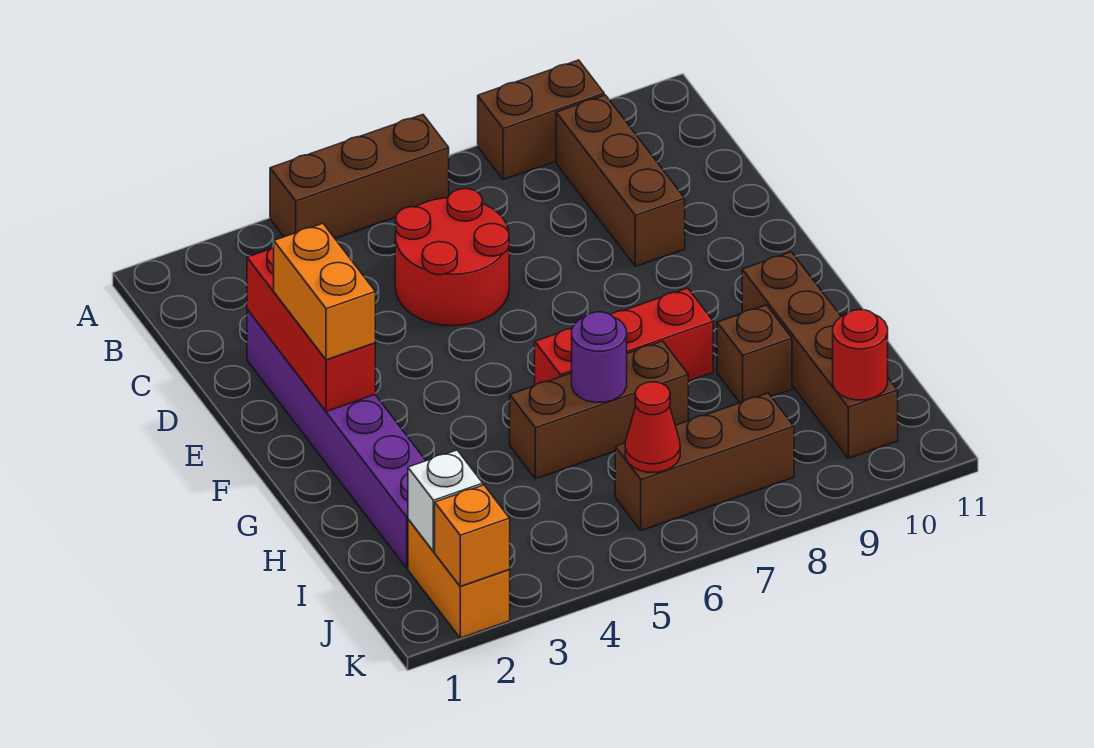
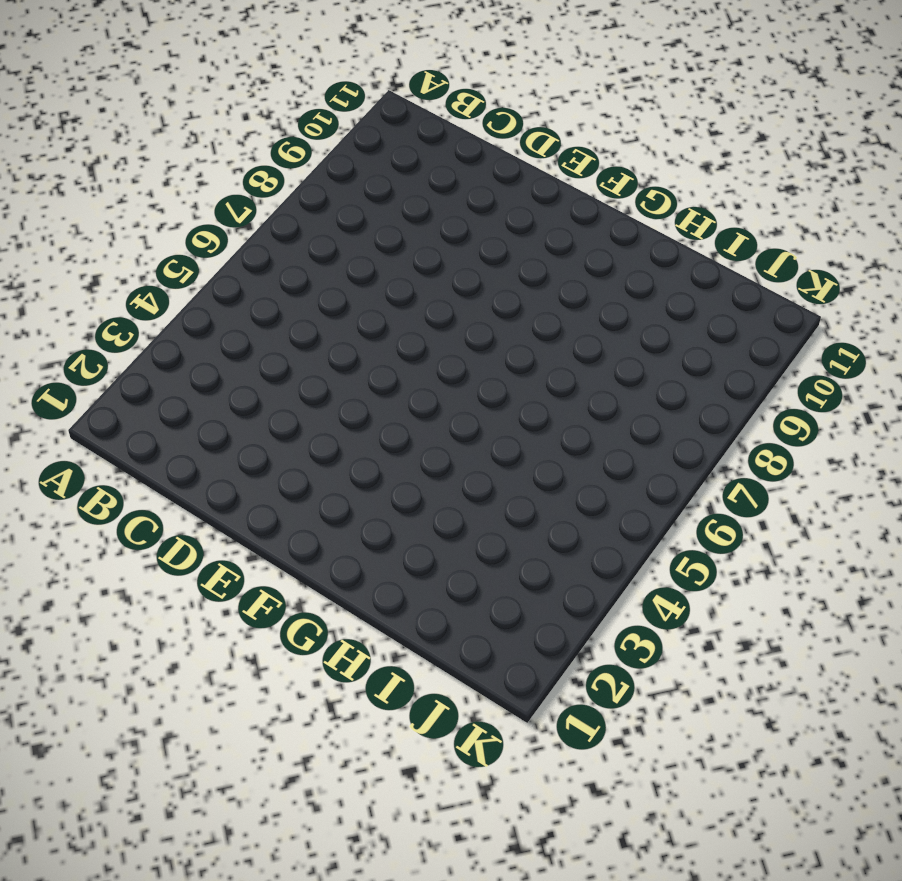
none -> brown 1x3 brick [270,115,449,238]
none -> brown 1x2 brick [478,60,604,180]
none -> brown 1x3 brick [556,95,685,267]

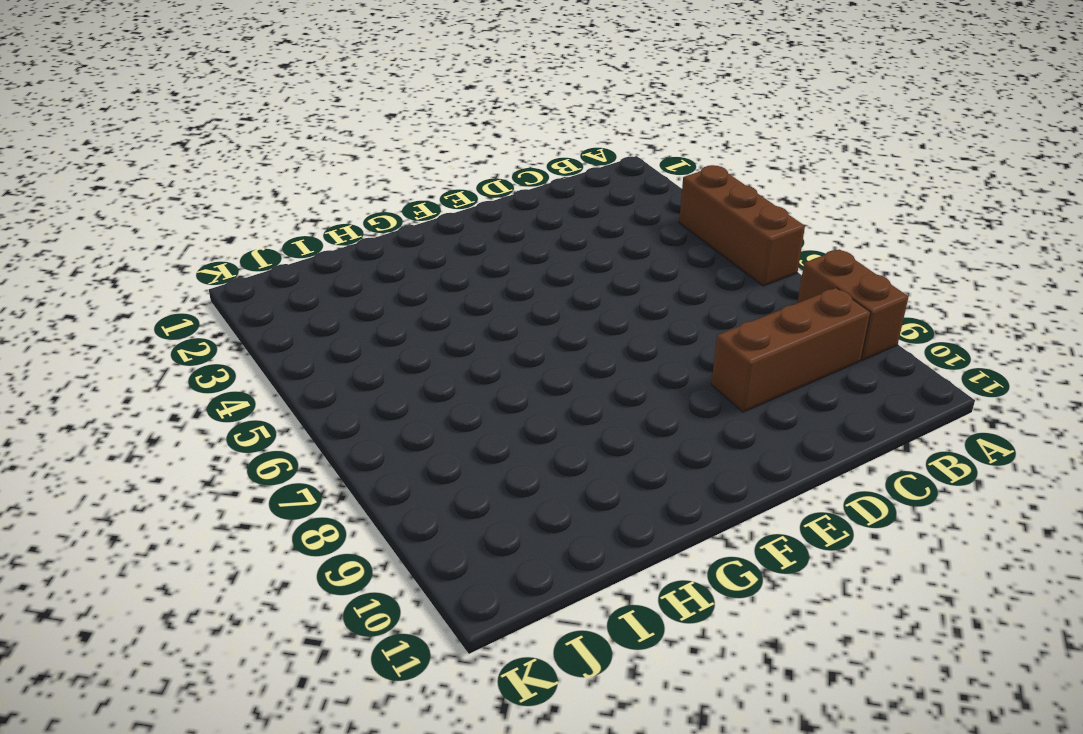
none -> red 2x2 round brick [395,189,509,326]
none -> purple 1x6 brick [247,309,426,568]
none -> red 1x3 brick [535,288,713,385]

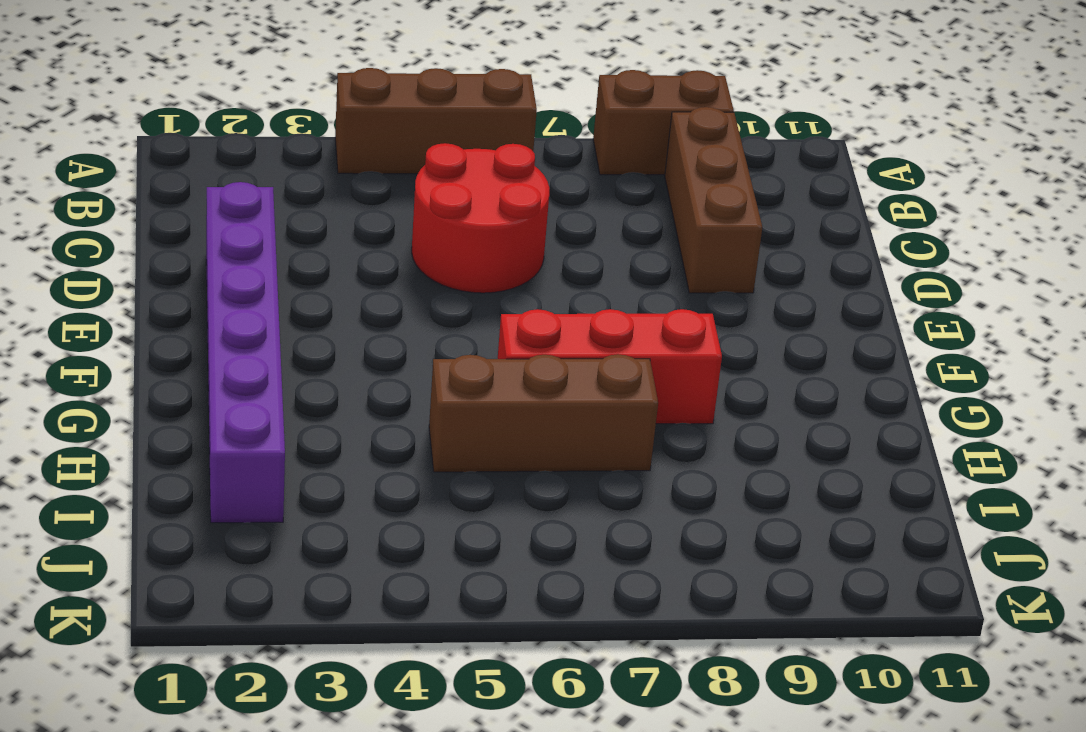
none -> brown 1x4 brick [742,252,898,458]
none -> brown 1x1 brick [717,305,792,403]
none -> orange 1x2 brick [408,519,510,638]

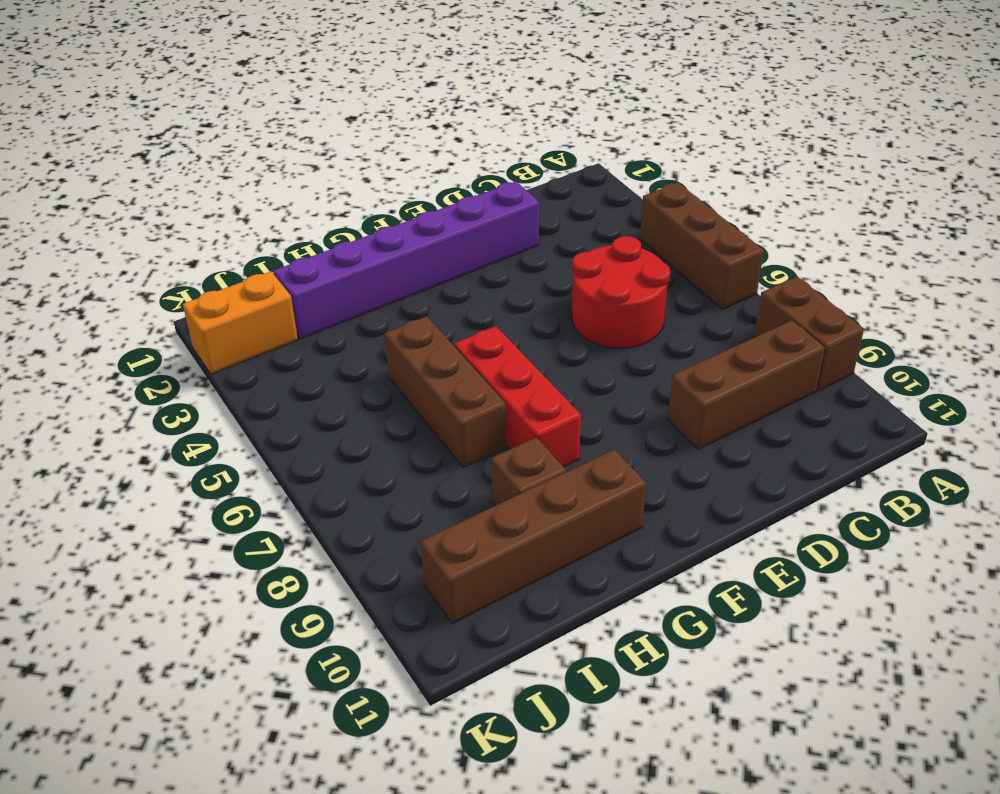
none -> brown 1x3 brick [615,393,794,531]
none -> red 1x3 brick [247,247,375,412]
none -> purple 1x1 round brick [572,312,627,402]

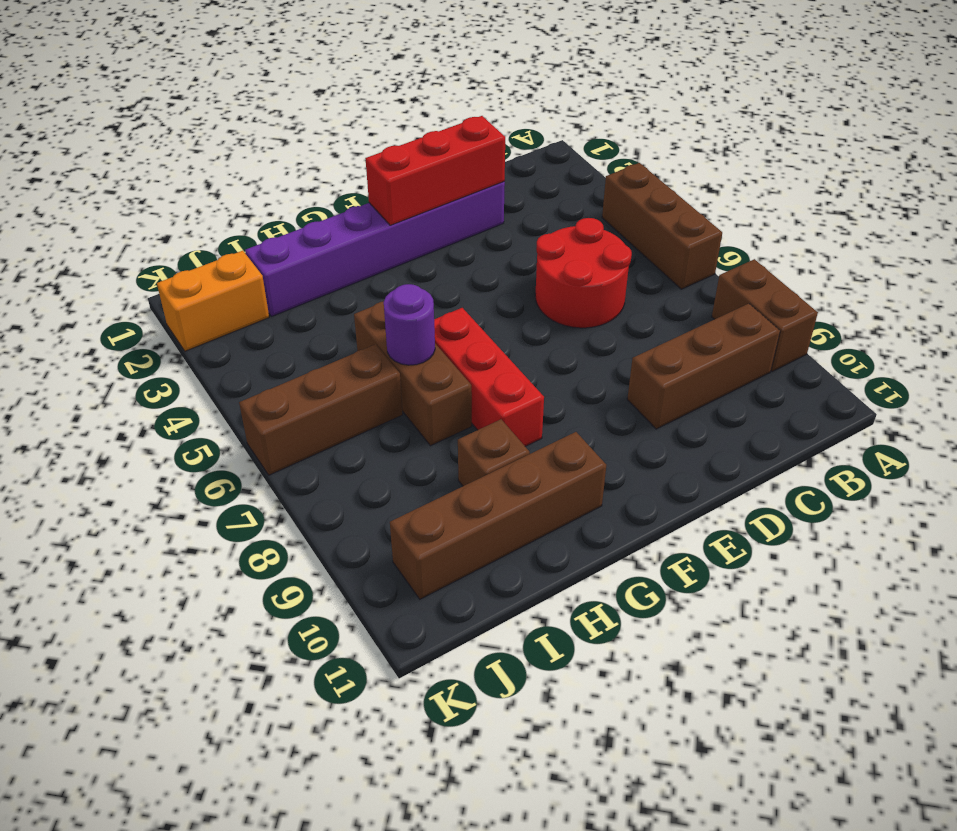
brown 1x3 brick [239,344,403,475] -> brown 1x3 brick turned to [615,393,794,531]
none -> white 1x1 brick [408,450,483,551]
none -> red 1x1 cone [625,382,680,472]
none -> red 1x1 round brick [833,310,888,400]

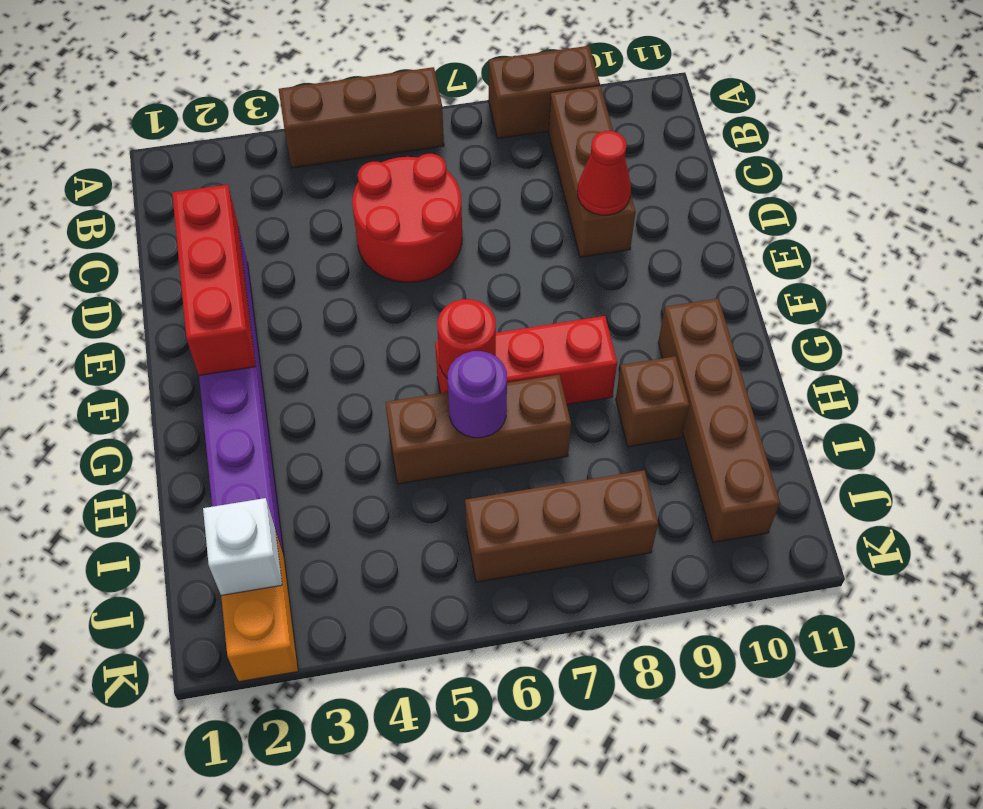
red 1x1 cone [578,131,631,215] -> red 1x1 cone moved to [625,382,680,472]
red 1x1 round brick [437,299,496,379] -> red 1x1 round brick moved to [833,310,888,400]
none -> orange 1x1 brick [435,485,510,586]
none -> orange 1x2 brick [274,223,375,360]

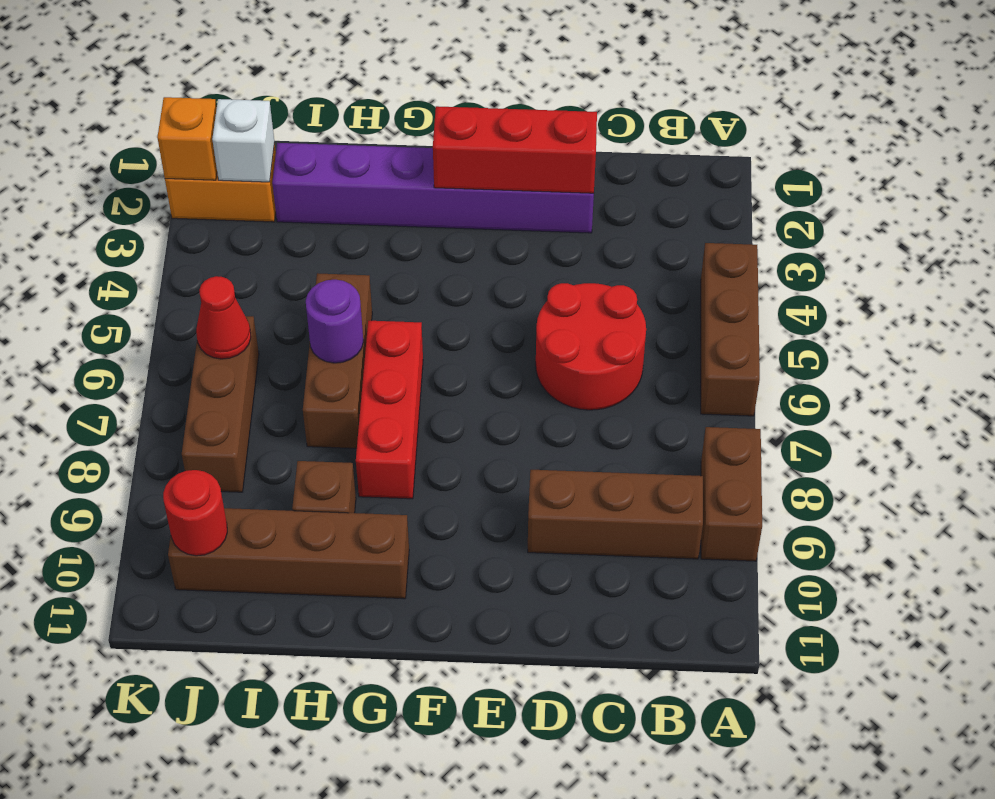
none -> orange 1x2 brick [274,223,375,360]

